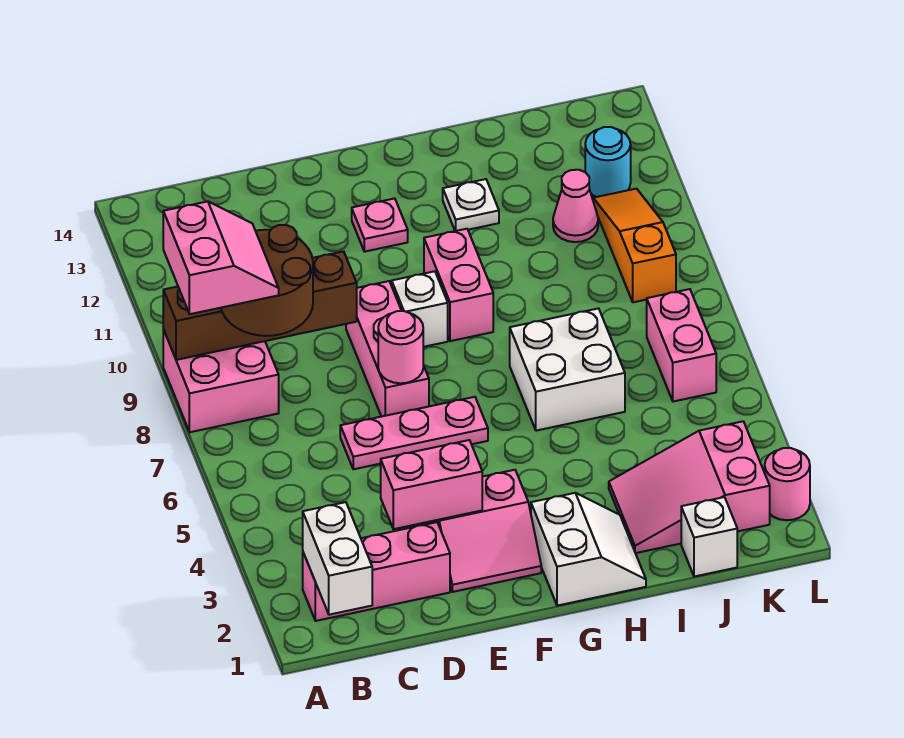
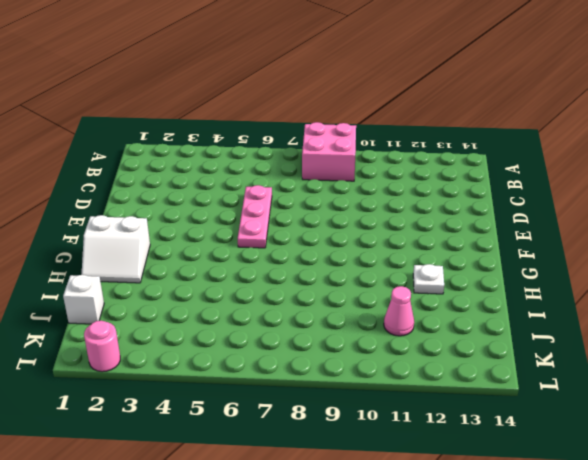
none -> pink 1x3 brick [303,522,450,621]
none -> pink 2x2 slope [426,470,541,592]
none -> pink 1x3 brick [346,281,429,417]

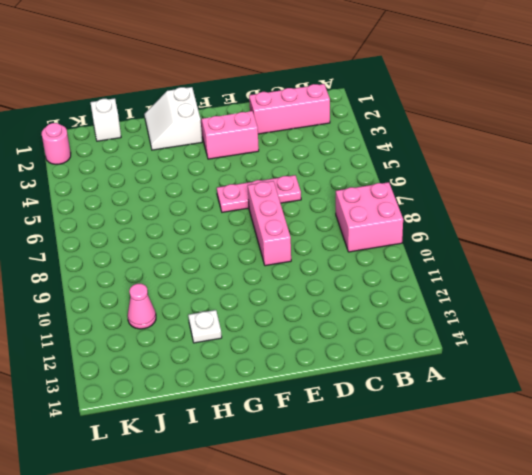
none -> white 1x1 brick [392,271,448,347]
none -> pink 1x1 plate [352,198,408,252]
none -> pink 1x2 brick [424,229,493,341]

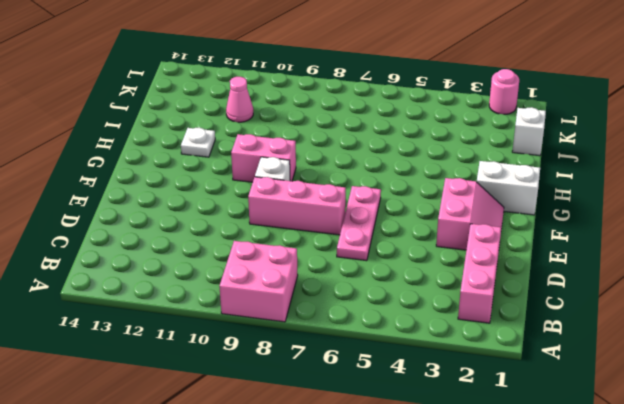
none -> pink 1x1 plate [352,198,408,252]
none -> white 2x2 brick [510,308,625,431]
none -> pink 2x3 slope [609,421,770,553]

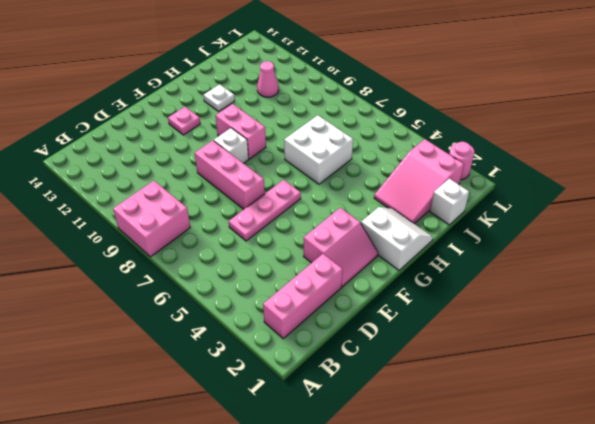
none -> pink 1x2 brick [647,289,716,402]
none -> orange 1x3 slope [593,189,676,302]
none -> cyan 1x1 round brick [585,127,631,197]

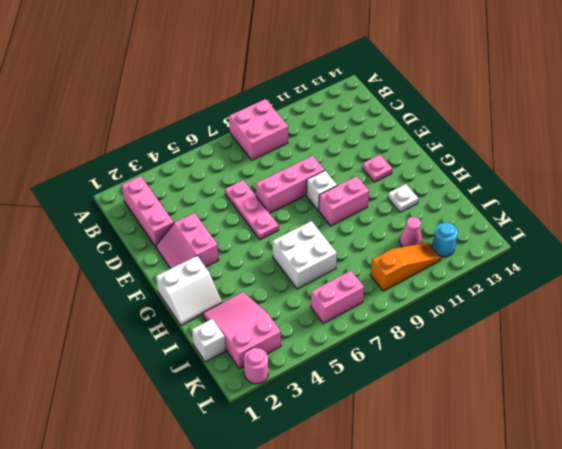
none -> brown 1x4 brick [163,251,357,360]
none -> white 1x2 brick [303,502,372,615]
none -> pink 1x2 brick [381,440,482,529]

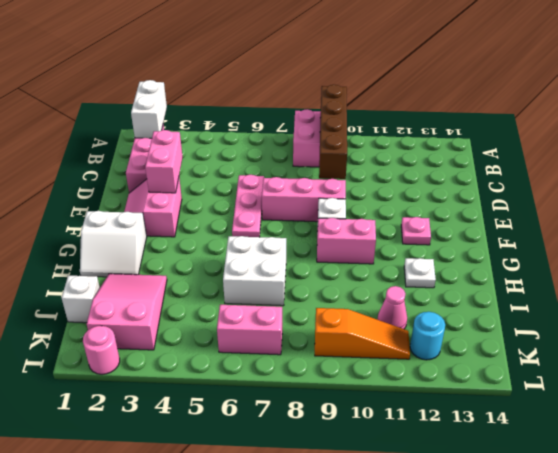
white 1x2 brick [131,80,167,138] -> white 1x2 brick turned to [303,502,372,615]
none -> pink 1x1 round brick [378,311,423,383]
none -> brown 2x2 round brick [221,225,313,336]
none -> pink 2x2 slope [163,201,279,314]

